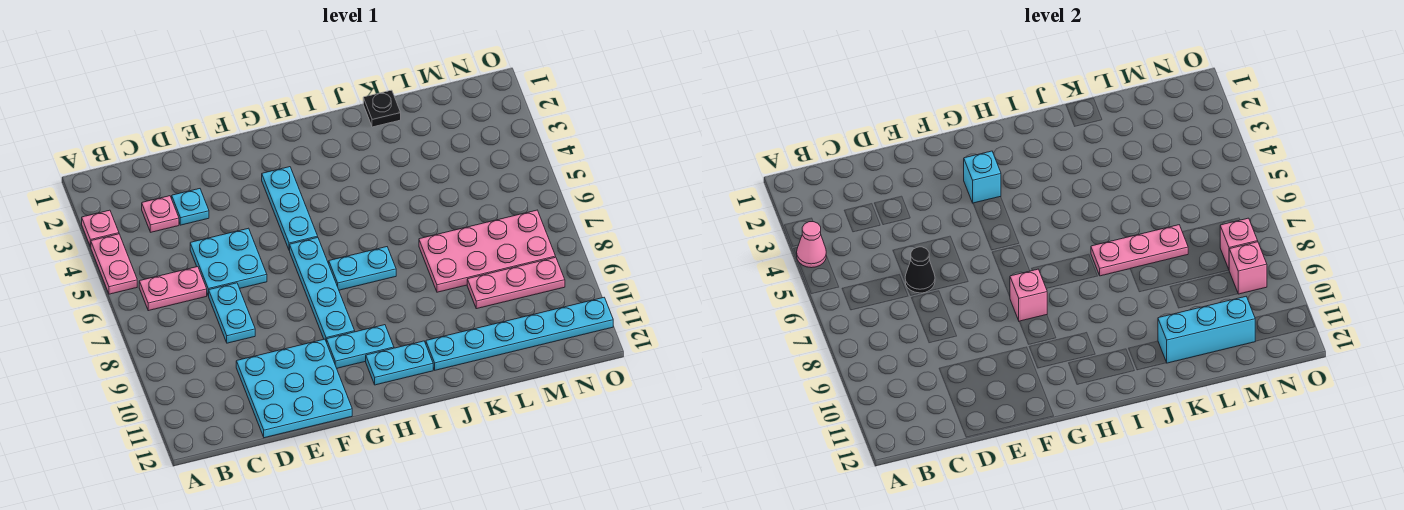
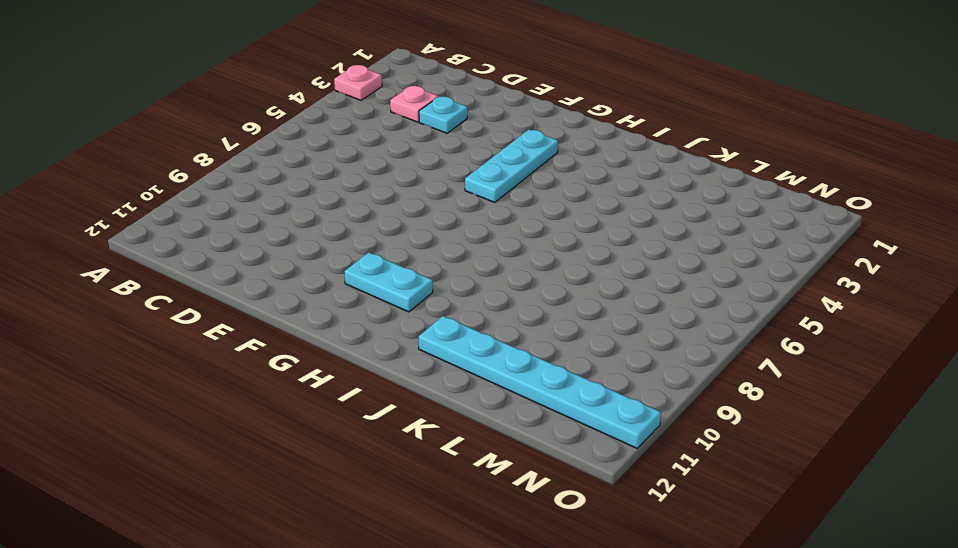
none -> pink 1x2 plate [91,234,137,294]
none -> pink 1x2 plate [139,267,207,311]
none -> cyan 2x2 plate [190,228,267,296]

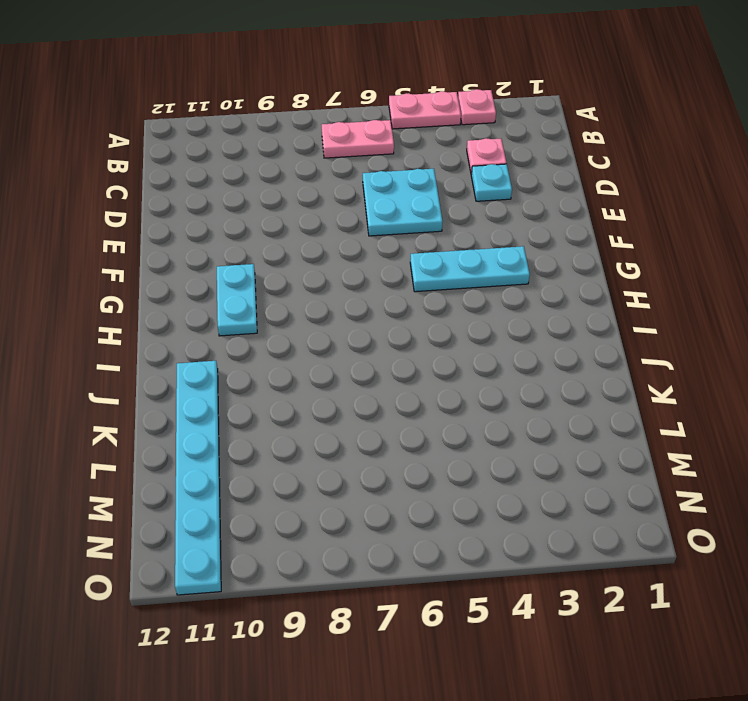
pink 1x2 plate [322,120,394,158] -> pink 1x2 plate turned to [139,267,207,311]
none -> cyan 1x2 plate [209,283,255,343]
none -> cyan 3x3 plate [236,339,352,438]
none -> cyan 1x4 plate [290,238,355,342]

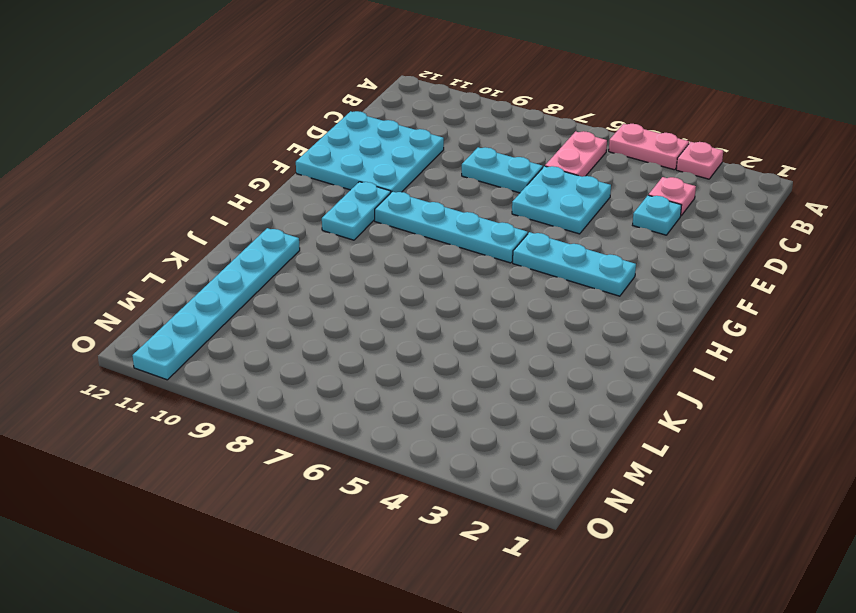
none -> cyan 1x2 plate [329,247,396,290]
none -> cyan 1x2 plate [366,341,433,385]
none -> black 1x1 plate [363,90,401,127]

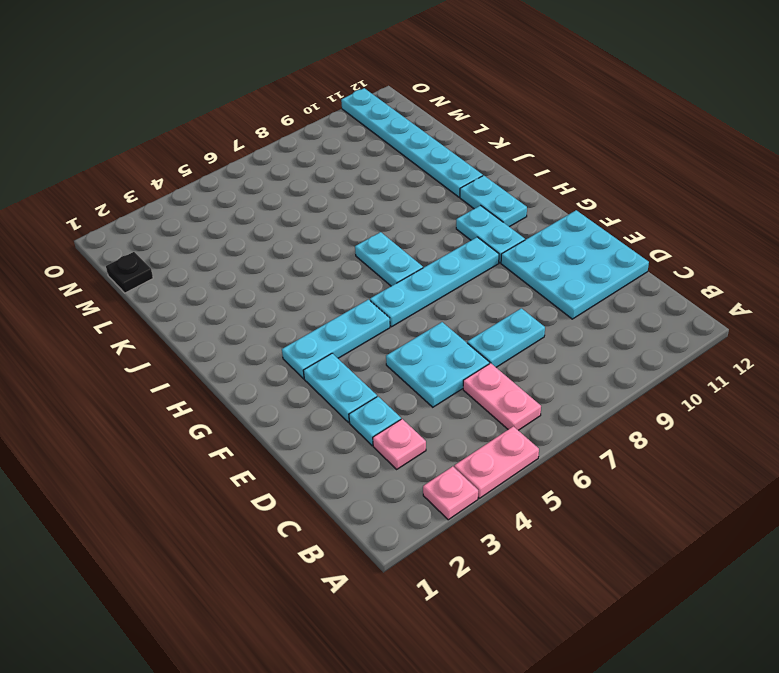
cyan 1x2 plate [303,353,377,422] -> none
black 1x1 plate [106,252,153,293] -> black 1x1 plate moved to [363,90,401,127]
none -> pink 2x4 plate [419,210,556,292]
none -> pink 1x3 plate [467,257,565,309]
none -> pink 1x1 cone [797,222,826,268]

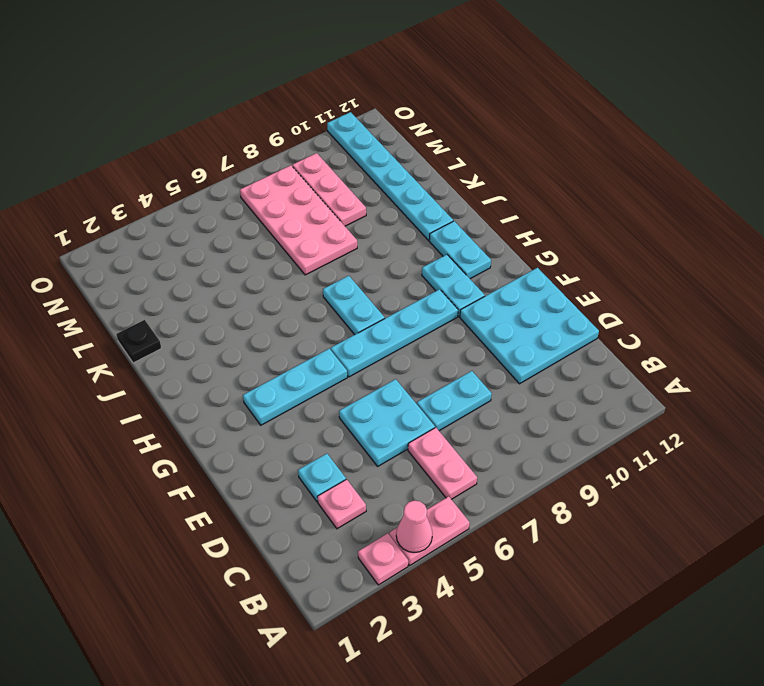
none -> black 1x1 cone [905,247,935,293]
none -> cyan 1x1 brick [964,151,1001,203]
none -> pink 1x1 brick [1010,269,1047,321]

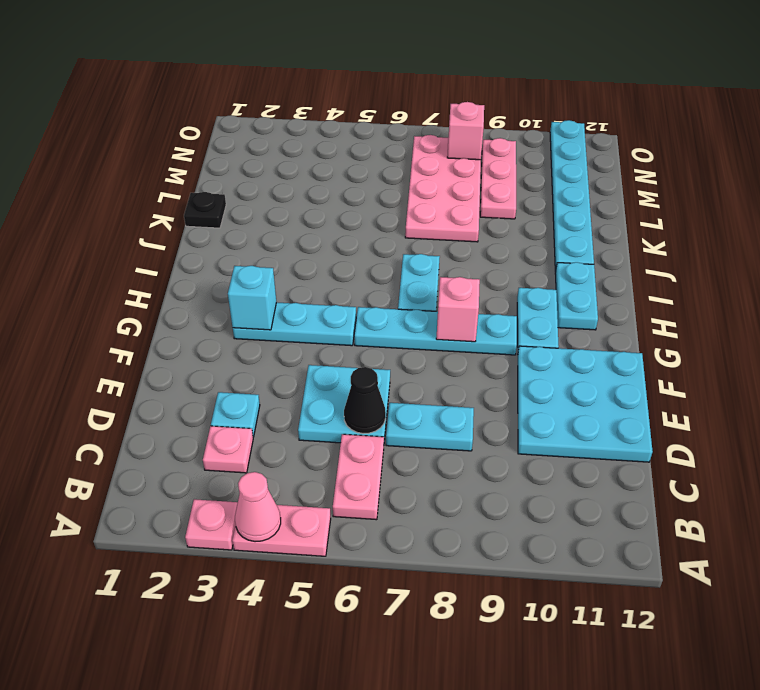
none -> pink 1x3 plate [1091,225,1188,276]
none -> cyan 1x3 brick [1158,297,1255,363]
none -> pink 1x1 brick [1229,242,1267,294]

